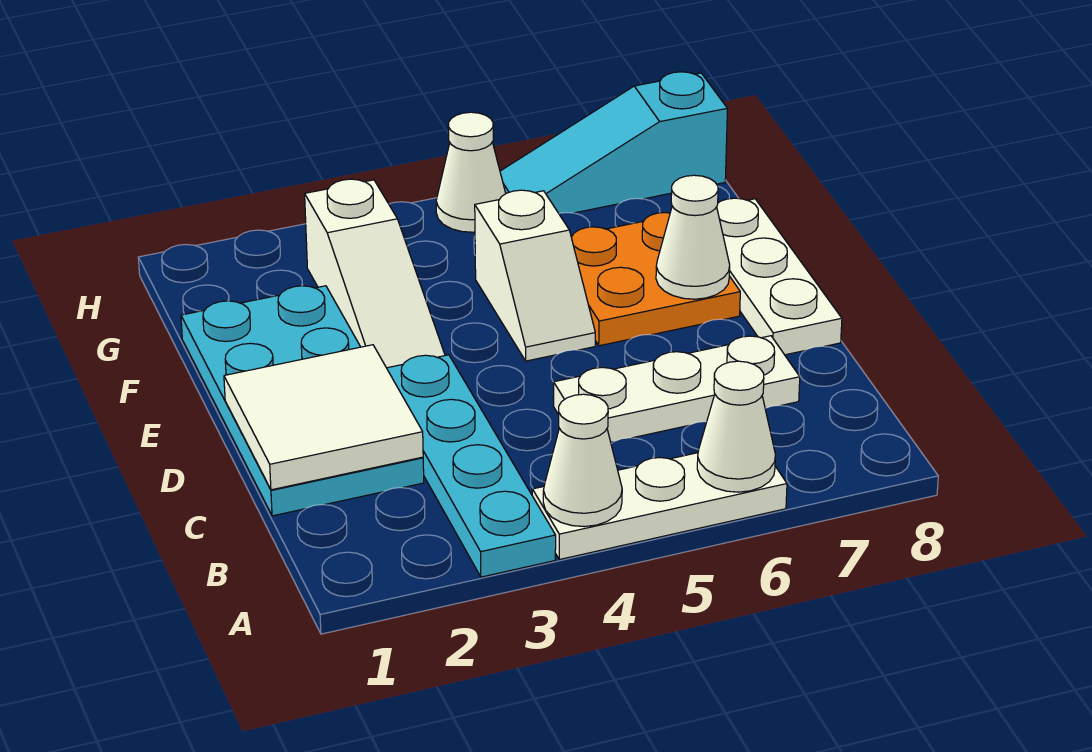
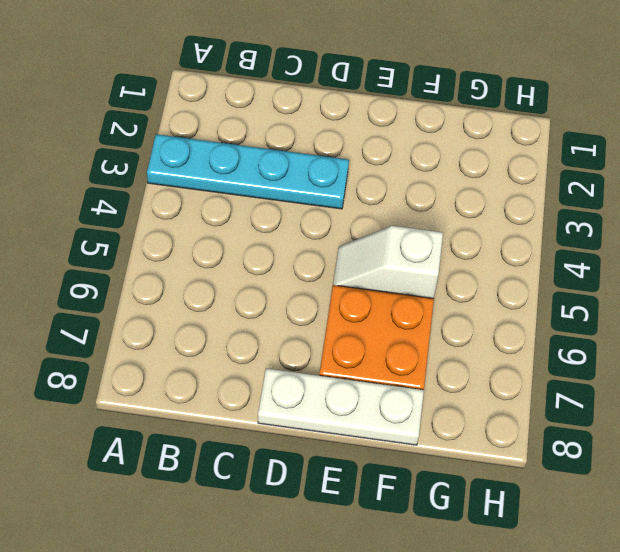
none -> white 1x3 plate [532,453,787,559]
none -> cyan 2x4 plate [181,286,424,516]
none -> white 1x3 plate [554,336,800,442]

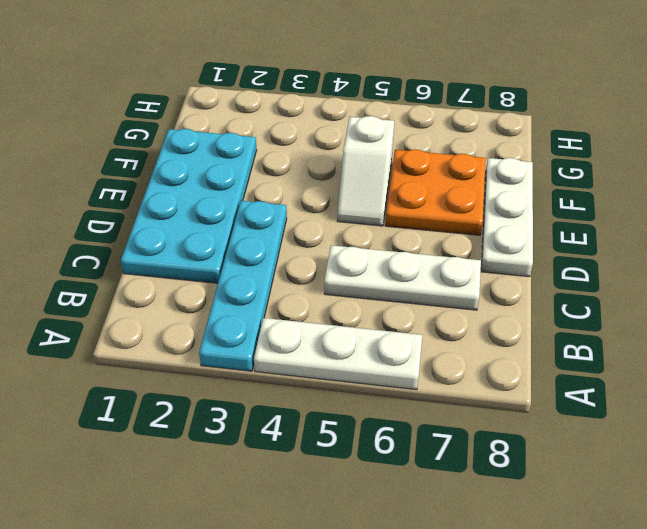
none -> white 1x3 slope [305,179,445,368]
none -> white 1x1 cone [436,112,506,232]
none -> cyan 1x3 slope [500,72,727,213]

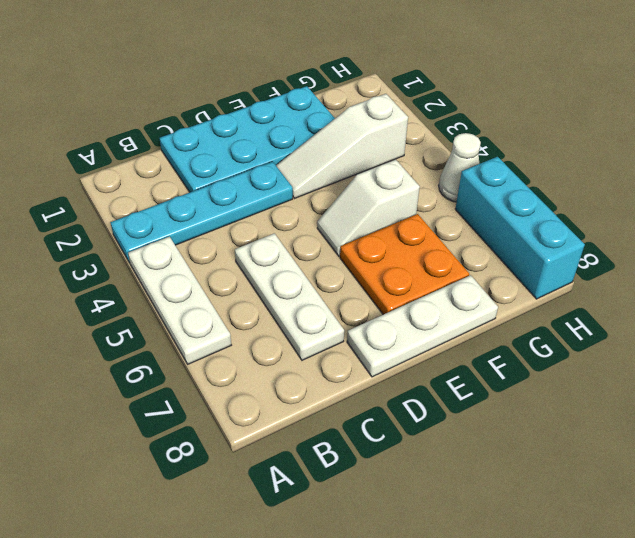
cyan 1x3 brick [455,157,585,299] -> cyan 1x3 slope [500,72,727,213]
none -> white 1x1 cone [543,394,622,527]
none -> white 1x1 cone [697,361,775,492]
none -> white 2x2 tile [224,345,423,490]

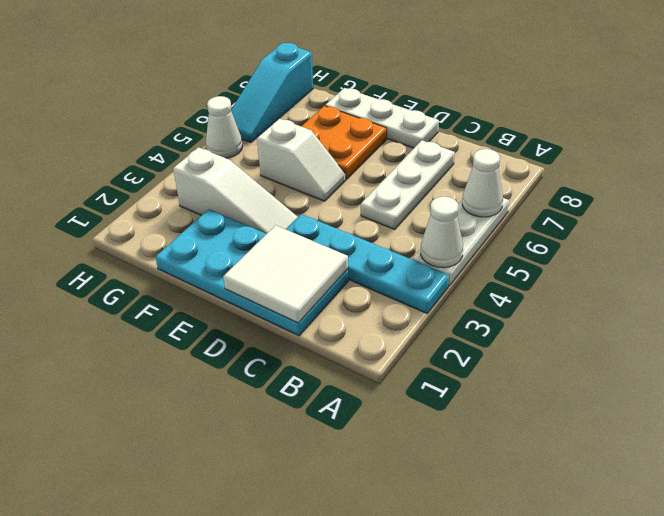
none -> white 1x1 cone [656,175,730,299]

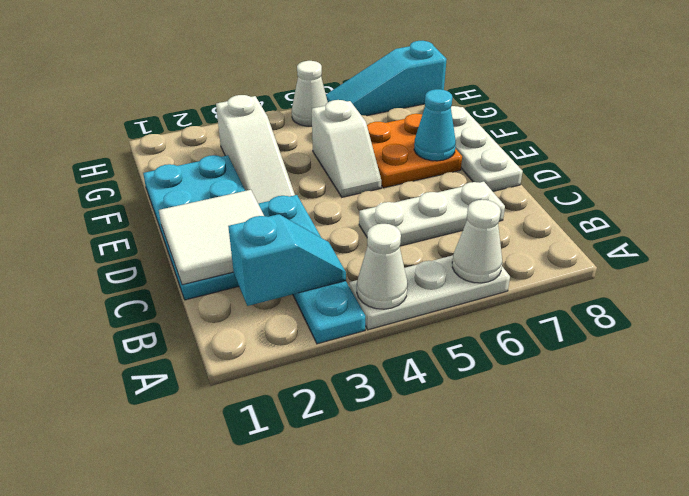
cyan 1x2 slope [228,214,346,306] -> none
cyan 1x1 cone [414,89,456,161] -> white 1x1 cone [656,175,730,299]

